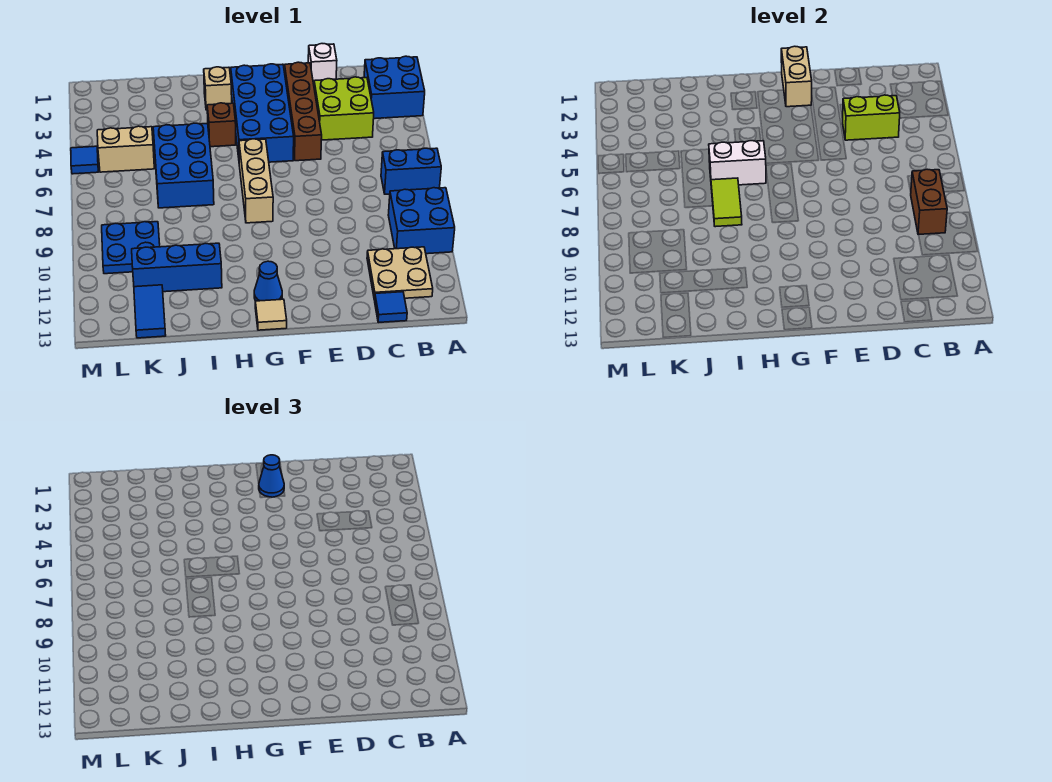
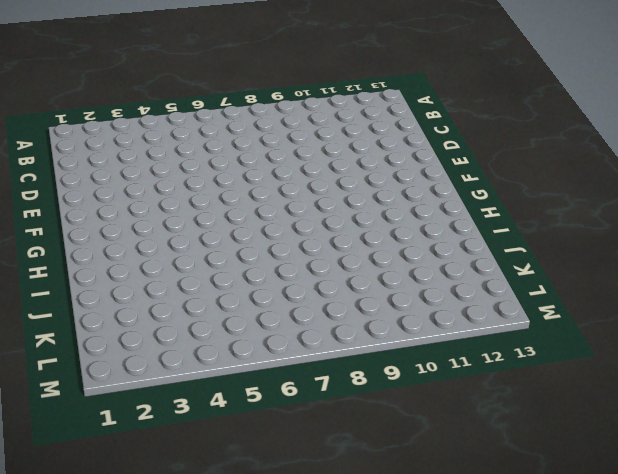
none -> blue 2x2 brick [364,56,425,119]
none -> blue 1x2 brick [381,148,441,194]
none -> blue 2x2 brick [388,188,455,254]

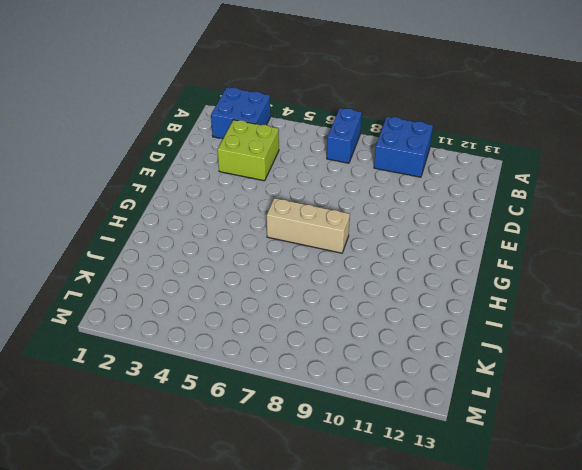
none -> tan 2x2 plate [367,247,433,300]
none -> blue 1x1 tile [375,292,407,323]
none -> white 1x1 brick [308,44,337,84]

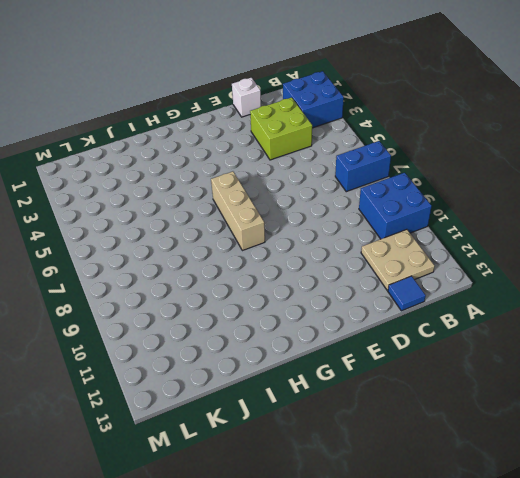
none -> brown 1x4 brick [285,62,322,161]
none -> blue 2x4 brick [231,64,294,162]
none -> blue 1x1 cone [254,261,282,301]

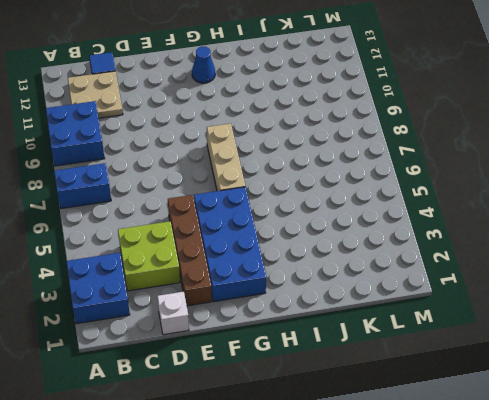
none -> tan 1x1 tile [255,299,287,330]
none -> tan 1x1 brick [204,67,232,110]
none -> brown 1x1 brick [207,103,236,147]

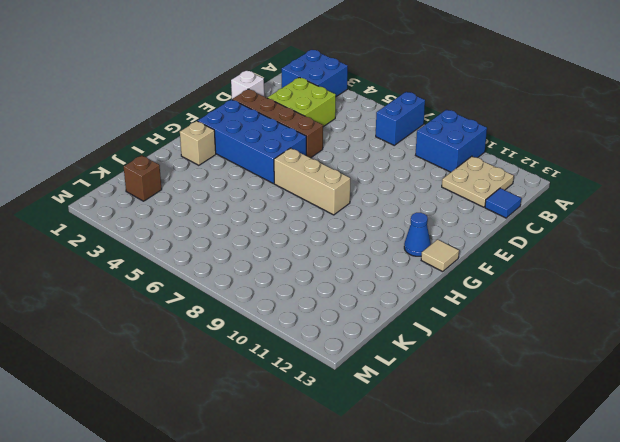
brown 1x1 brick [124,155,162,201] -> brown 1x1 brick moved to [207,103,236,147]
none -> blue 2x3 brick [153,123,214,208]
none -> blue 1x3 brick [132,243,222,292]
none -> tan 1x2 brick [97,126,154,172]

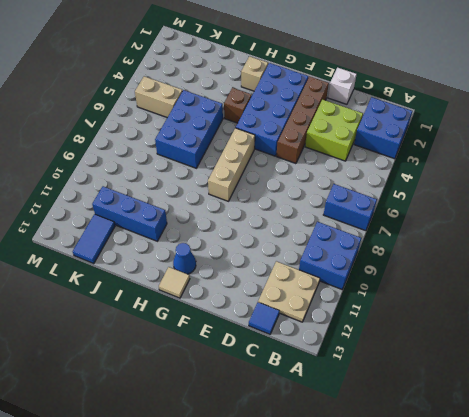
none -> blue 2x2 plate [102,222,160,274]
none -> blue 1x1 tile [71,146,99,174]
none -> brown 1x2 brick [911,169,947,235]

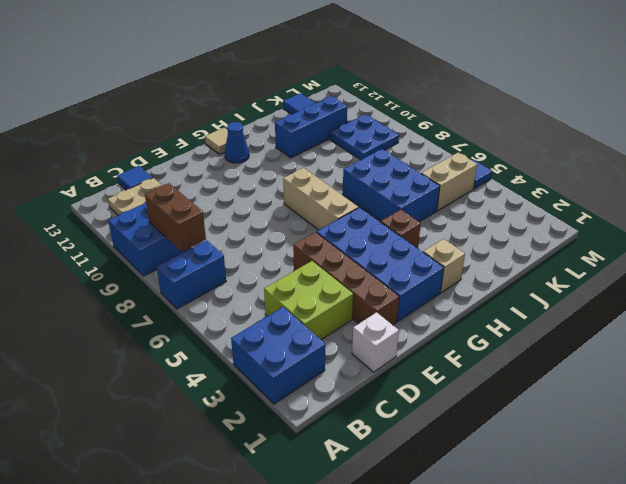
none -> lime 1x2 brick [842,95,900,140]
none -> tan 1x2 brick [781,46,812,107]
none -> white 1x2 brick [709,141,766,185]

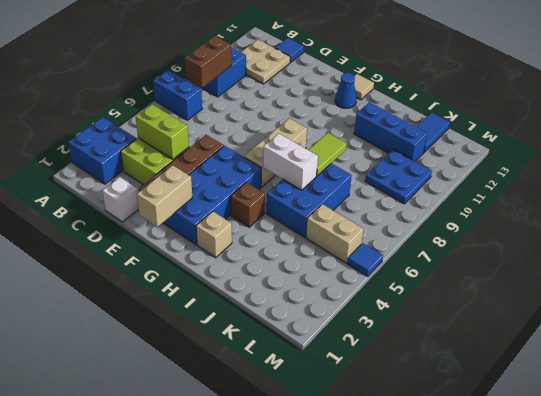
none -> blue 1x1 cone [259,455,284,497]

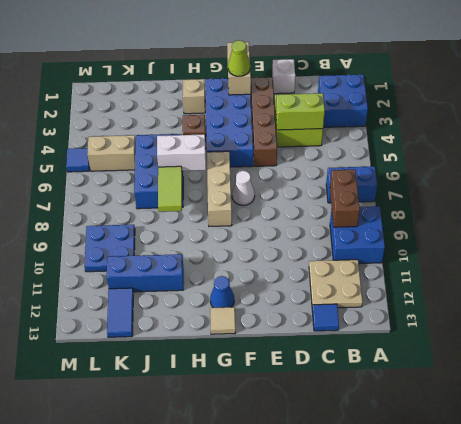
lime 1x1 cone [228,40,250,76] -> blue 1x1 cone [259,455,284,497]
white 1x1 cone [232,171,255,205] -> none

